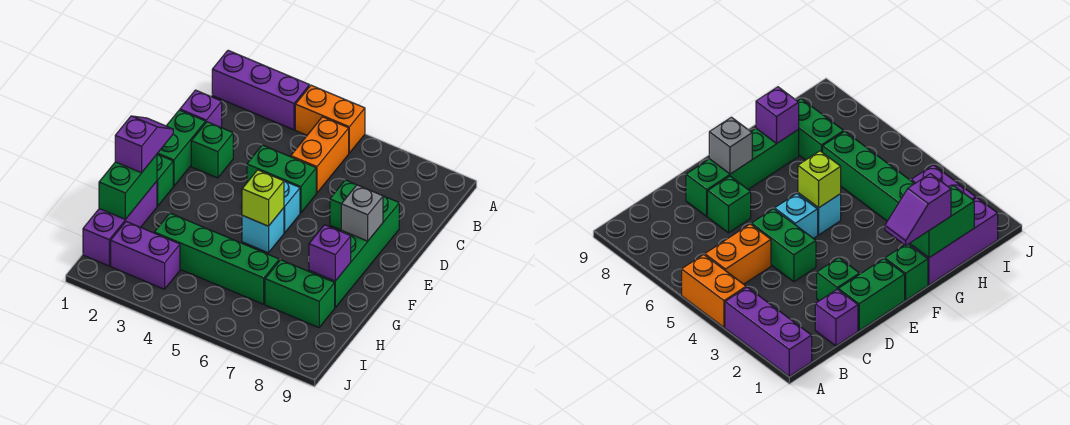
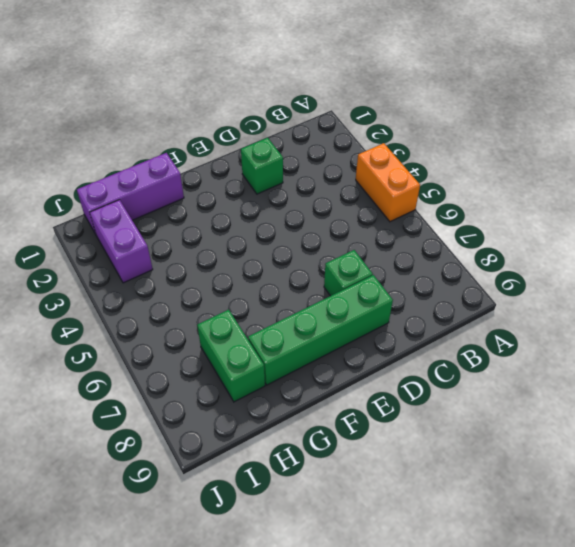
none -> purple 1x3 brick [212,50,309,130]
none -> orange 1x2 brick [291,117,349,193]
none -> purple 1x1 brick [180,90,222,128]

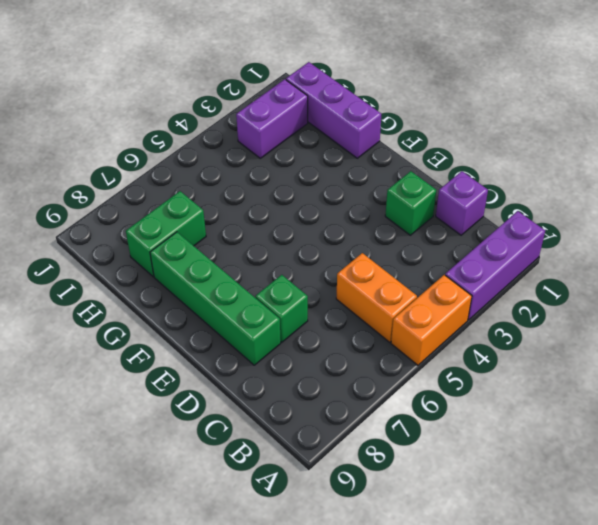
none -> green 1x2 brick [157,110,206,186]
none -> green 1x2 brick [247,145,316,213]
none -> cyan 1x1 brick [284,181,300,233]

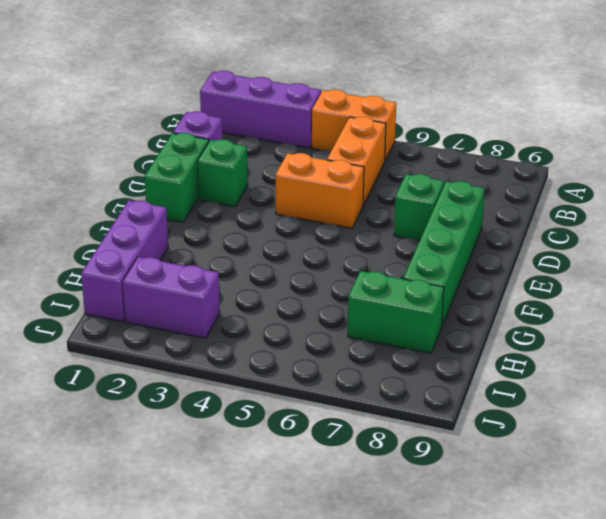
orange 1x2 brick [275,153,364,228] -> green 1x2 brick [247,145,316,213]
none -> cyan 1x1 brick [284,181,300,233]
none -> green 1x1 brick [157,154,173,206]
none -> cyan 1x1 brick [242,208,284,253]

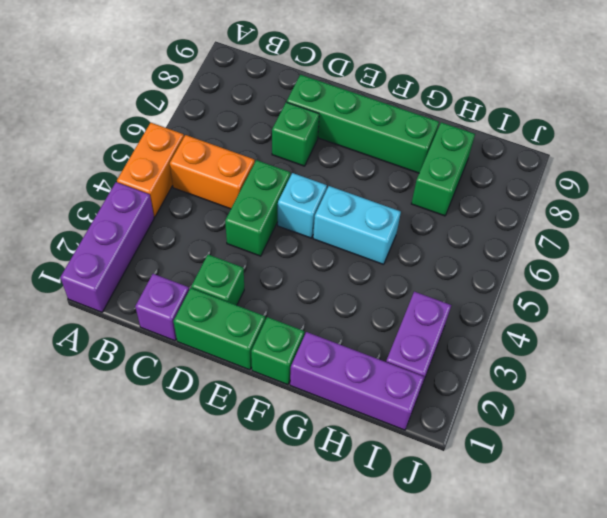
cyan 1x2 brick [313,186,401,265] -> cyan 1x1 brick [242,208,284,253]
none -> green 1x4 brick [154,213,279,304]
none -> grey 1x1 brick [341,185,383,241]
none -> lime 1x1 brick [242,170,284,226]

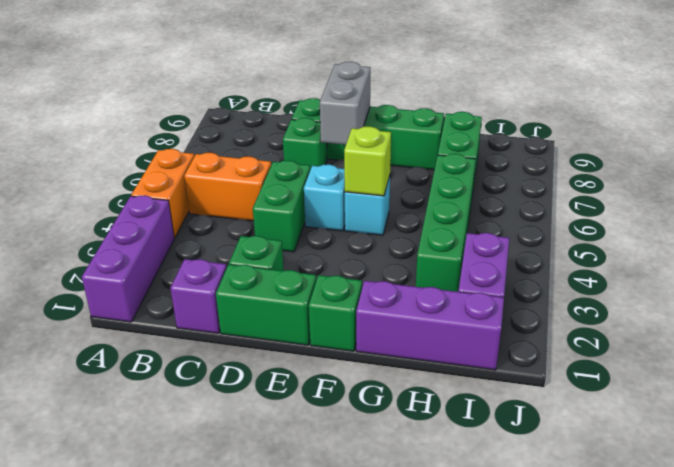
grey 1x2 brick [320,62,370,145] -> grey 1x1 brick [341,185,383,241]
none -> green 1x2 brick [99,155,157,219]
none -> purple 1x1 brick [309,225,351,281]
none -> purple 1x2 slope [115,116,173,173]

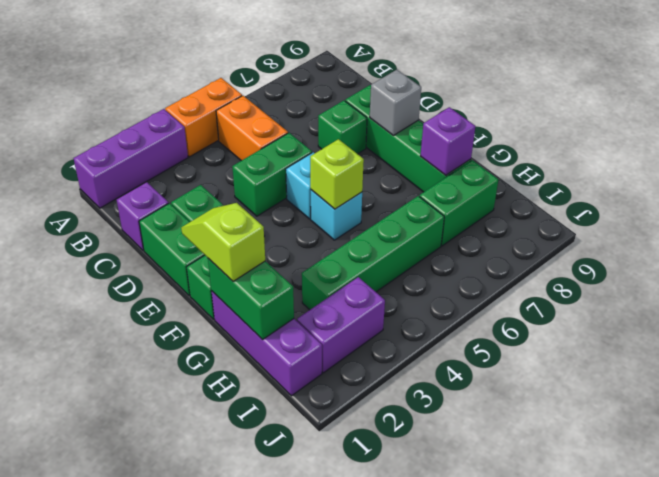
lime 1x2 slope [181,203,265,281] -> purple 1x2 slope [115,116,173,173]

